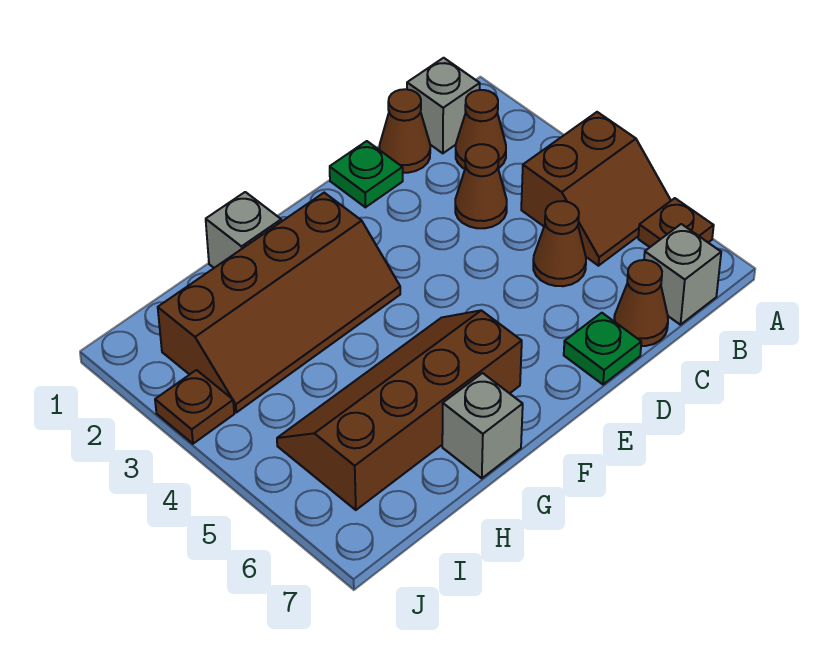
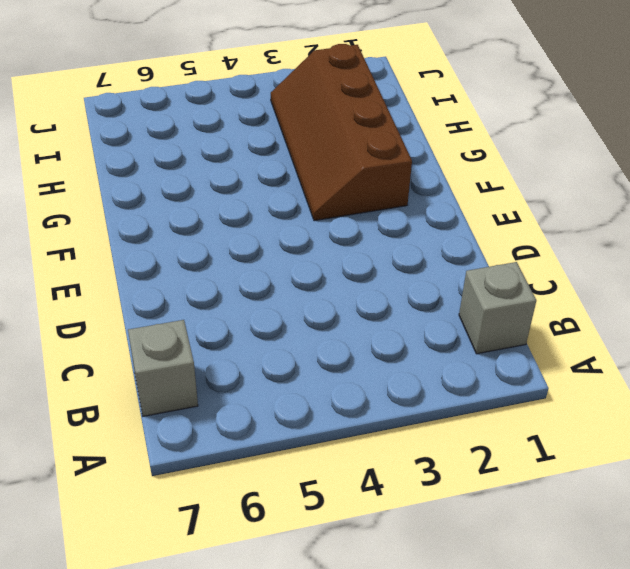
none -> brown 2x2 slope [521,112,671,266]
none -> brown 1x1 plate [638,198,714,247]
none -> brown 1x1 cone [456,90,506,169]

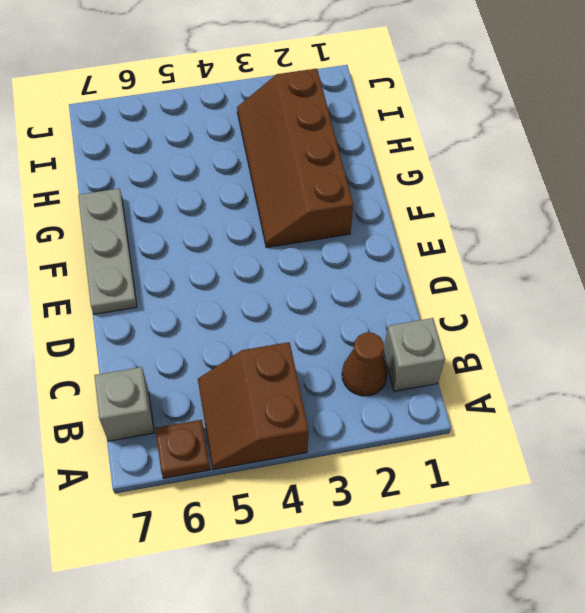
grey 1x3 plate [78,188,137,314] -> grey 1x1 brick [442,373,523,478]
none -> brown 1x1 cone [380,89,430,173]
none -> brown 1x1 cone [455,144,507,228]
none -> brown 1x1 cone [533,201,586,286]

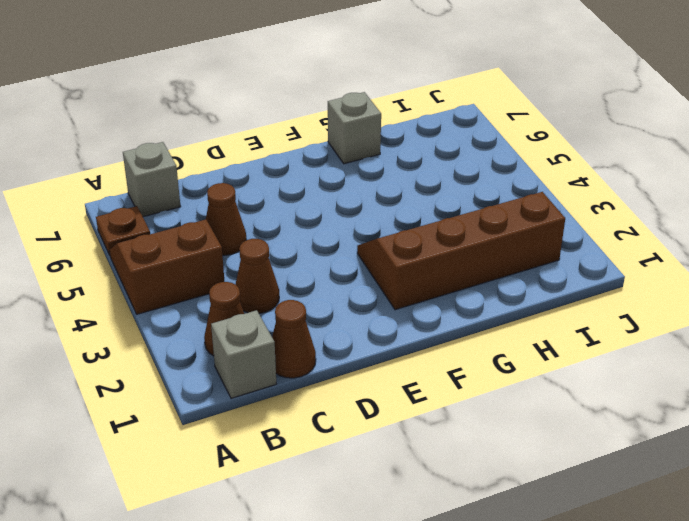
none -> brown 1x1 cone [614,260,668,346]
none -> green 1x1 plate [330,141,403,207]
none -> green 1x1 plate [564,313,641,385]

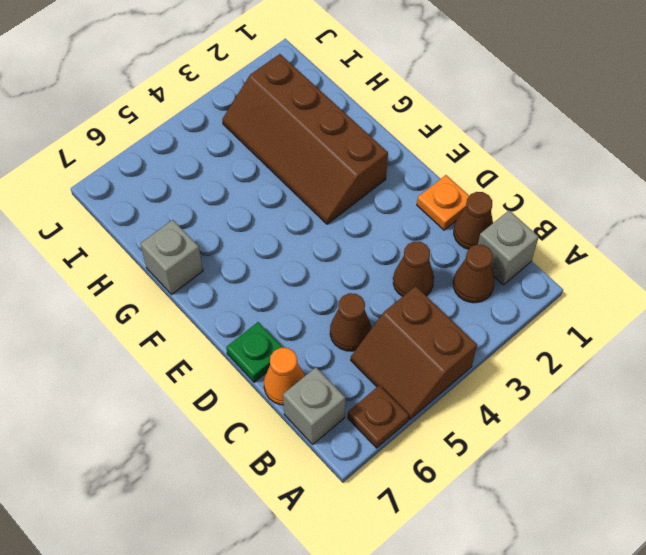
orange 1x1 cone [264,348,305,405] -> brown 1x1 cone [614,260,668,346]
orange 1x1 plate [417,175,469,230] -> green 1x1 plate [330,141,403,207]
none -> brown 2x4 slope [277,310,522,510]
none -> grey 1x1 brick [206,192,281,268]
none -> brown 1x1 plate [155,370,234,444]

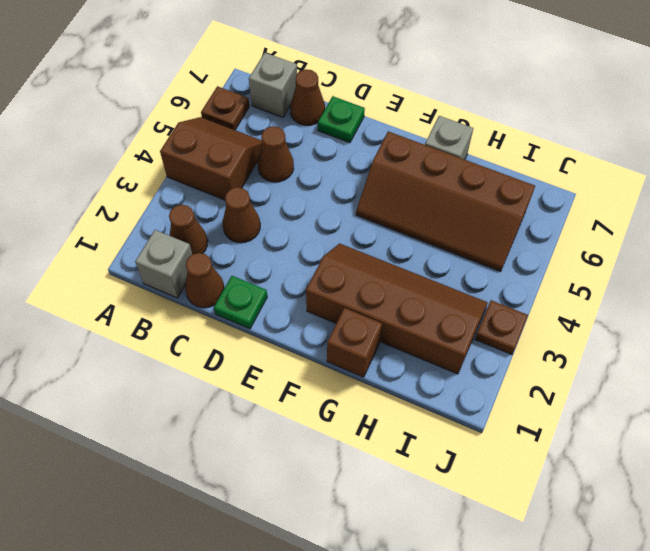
brown 1x1 brick [327,308,382,377] -> grey 1x1 brick [206,192,281,268]

